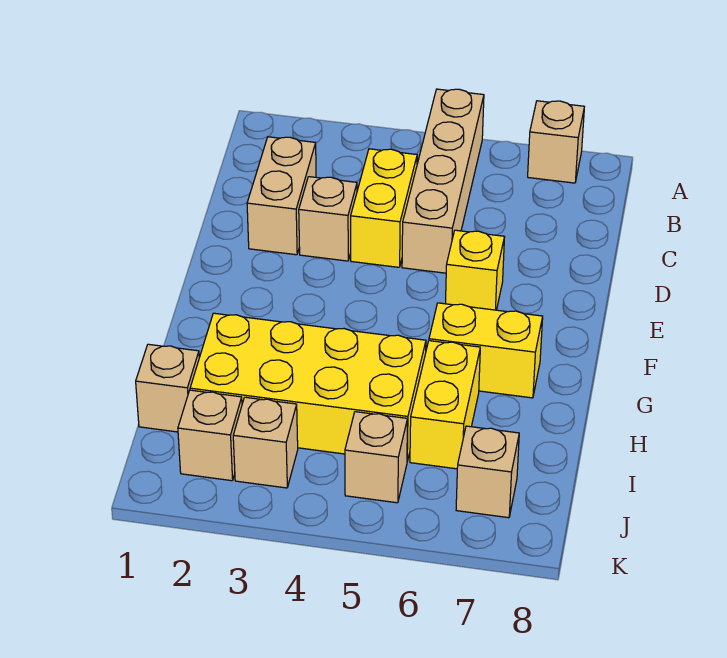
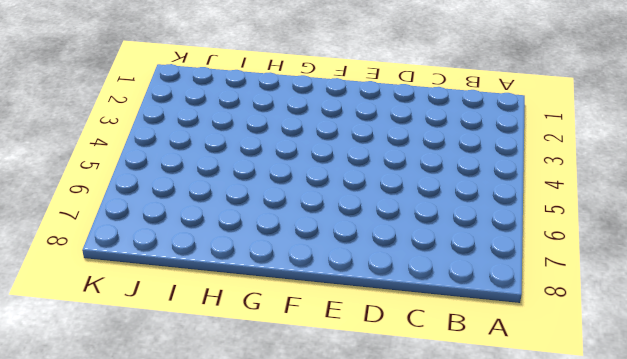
none -> tan 1x4 brick [402,89,484,273]
none -> tan 1x1 brick [528,101,584,183]
none -> tan 1x2 brick [247,137,316,255]

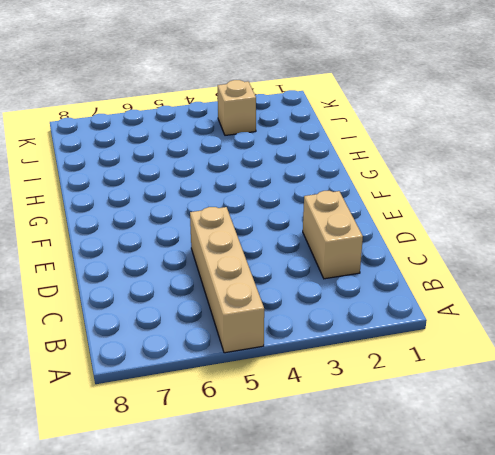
none -> tan 1x1 brick [528,101,584,183]
none -> yellow 1x2 brick [351,149,417,267]
none -> tan 1x1 brick [299,177,357,261]

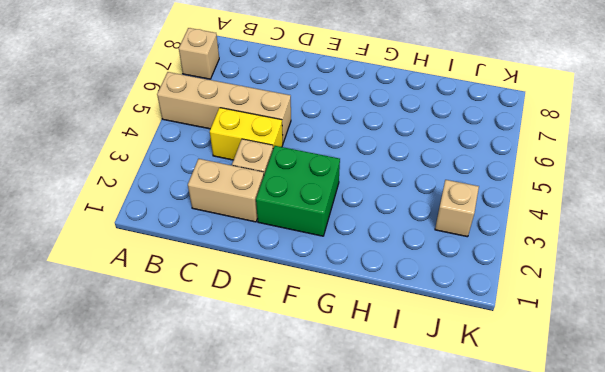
green 2x2 brick [256,146,340,236] -> none
none -> yellow 1x1 brick [446,230,504,310]
none -> yellow 1x2 brick [429,303,543,398]
none -> yellow 2x4 brick [190,313,426,461]

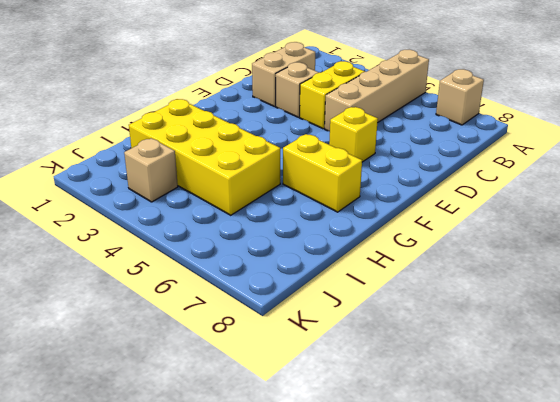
none -> yellow 1x2 brick [410,341,480,469]
none -> tan 1x1 brick [136,344,199,432]
none -> tan 1x1 brick [178,390,242,481]

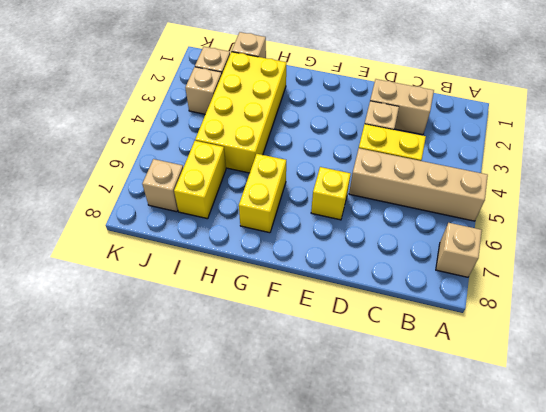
yellow 1x2 brick [174,141,226,219] -> yellow 1x2 brick turned to [410,341,480,469]
none -> tan 1x1 brick [345,412,408,503]

